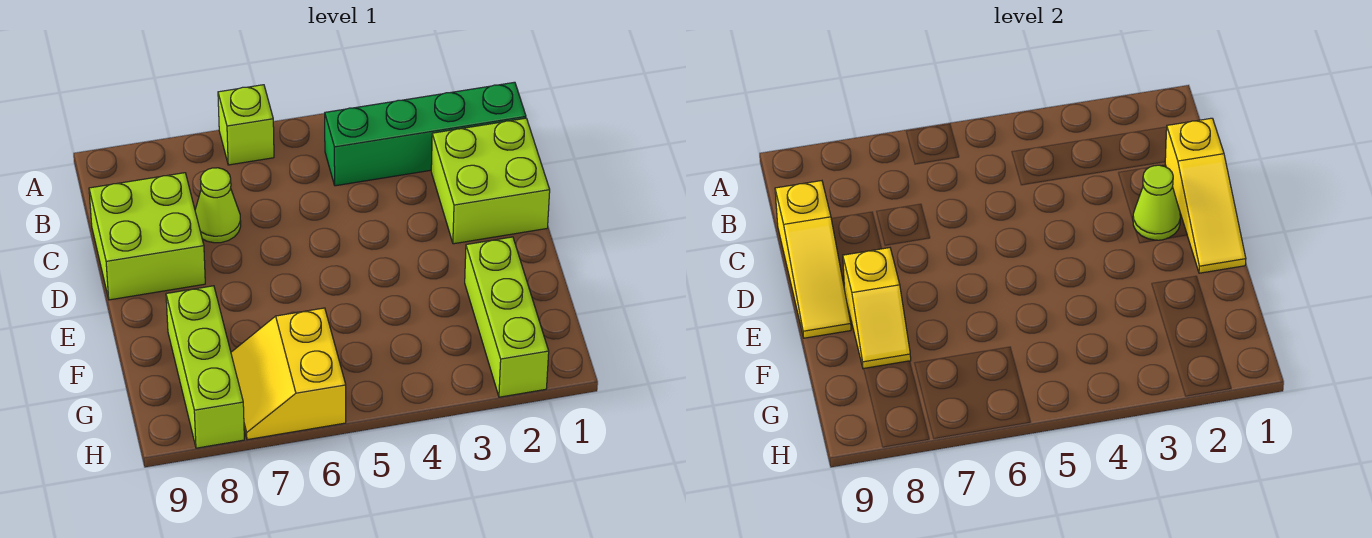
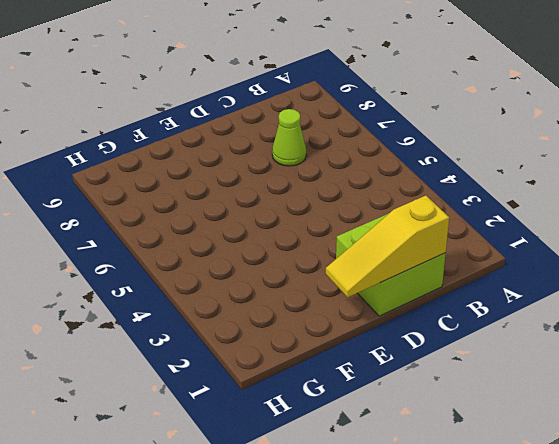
none -> lime 1x1 brick [218,85,274,165]
none -> green 1x4 brick [325,82,526,186]
none -> lime 2x2 brick [89,173,205,300]

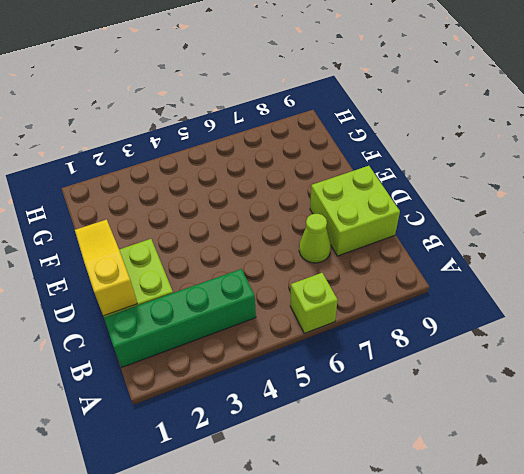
none -> lime 1x3 brick [465,237,549,397]
none -> lime 1x3 brick [166,286,244,448]
none -> yellow 2x2 slope [231,308,346,440]

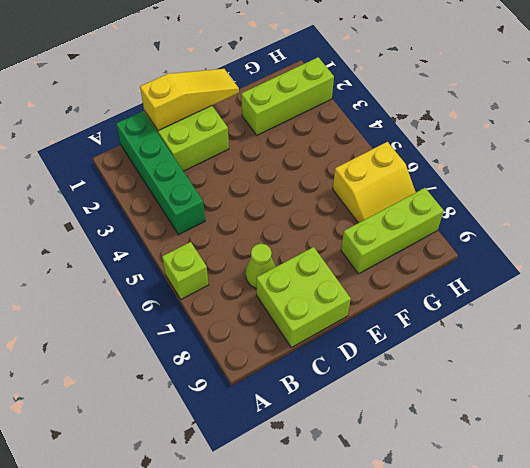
none -> yellow 1x3 slope [775,181,851,338]
none -> lime 1x1 cone [1133,165,1180,240]
none -> yellow 1x2 slope [843,248,911,369]

